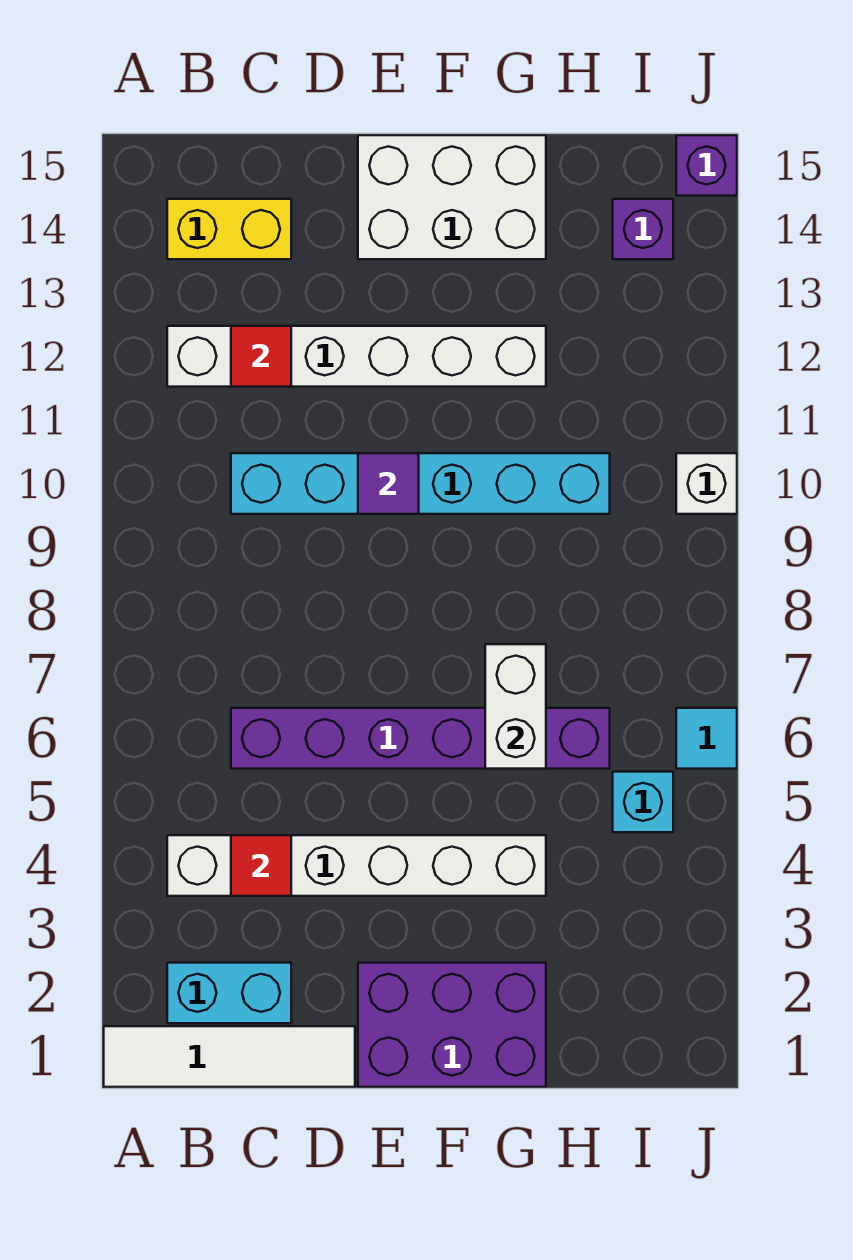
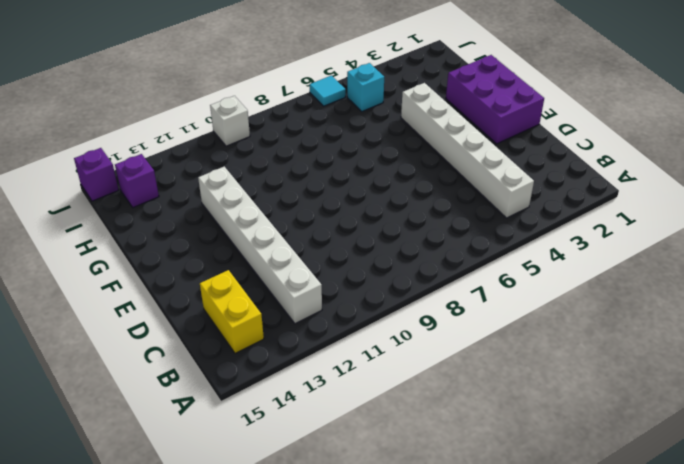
none -> white 1x4 tile [104,1026,355,1087]
none -> cyan 1x2 brick [167,963,291,1023]
none -> purple 1x6 brick [231,708,610,769]

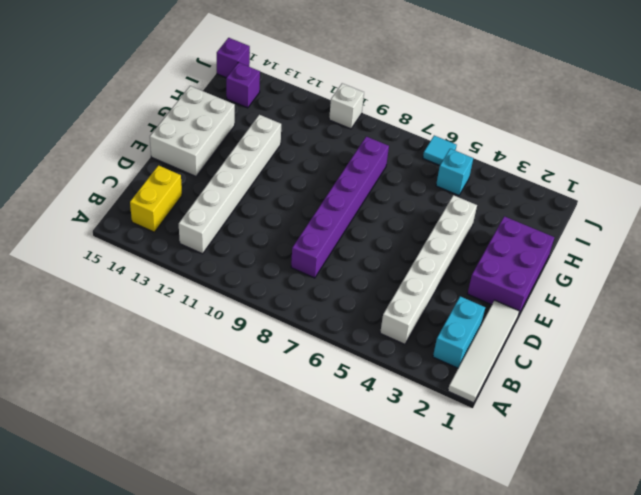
purple 1x6 brick [291,137,389,278] -> purple 1x6 brick moved to [231,708,610,769]
none -> cyan 1x6 brick [231,453,610,514]
none -> red 1x1 tile [231,835,291,896]
none -> red 1x1 tile [231,326,291,387]

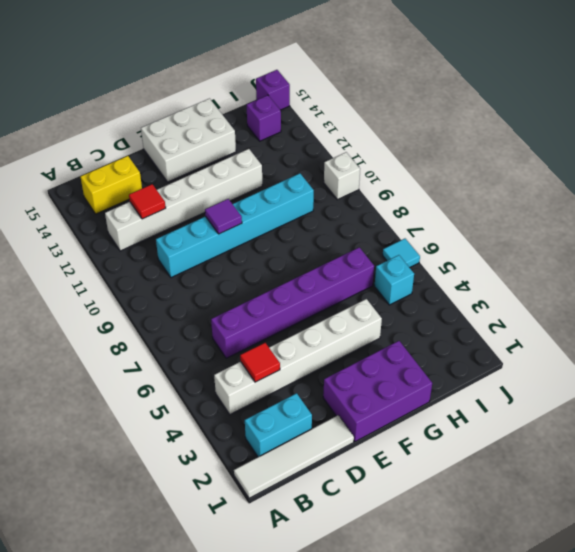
none -> white 1x2 brick [485,644,546,769]

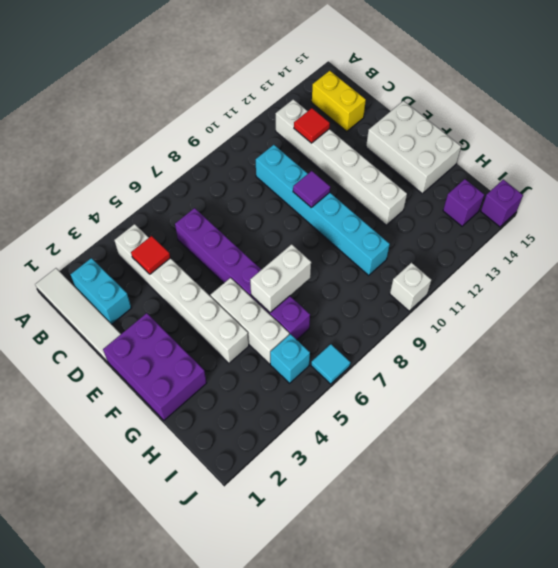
white 1x3 brick [211,278,289,364] -> none

